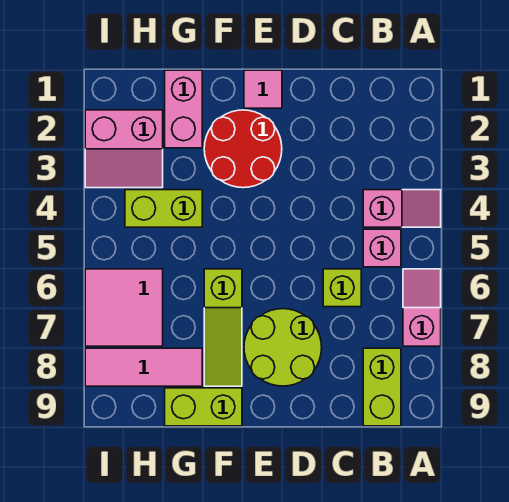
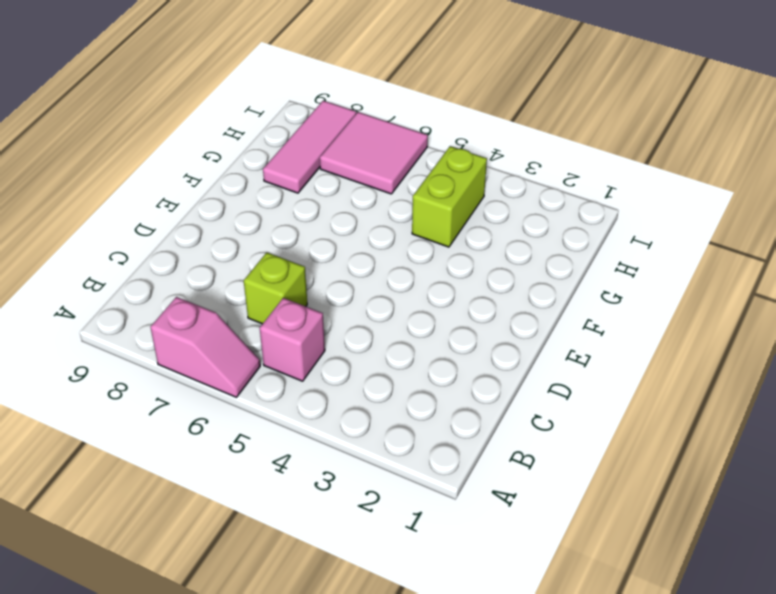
none -> pink 1x2 slope [363,190,441,227]
none -> lime 1x2 brick [363,348,401,426]
none -> lime 2x2 round brick [244,309,322,386]

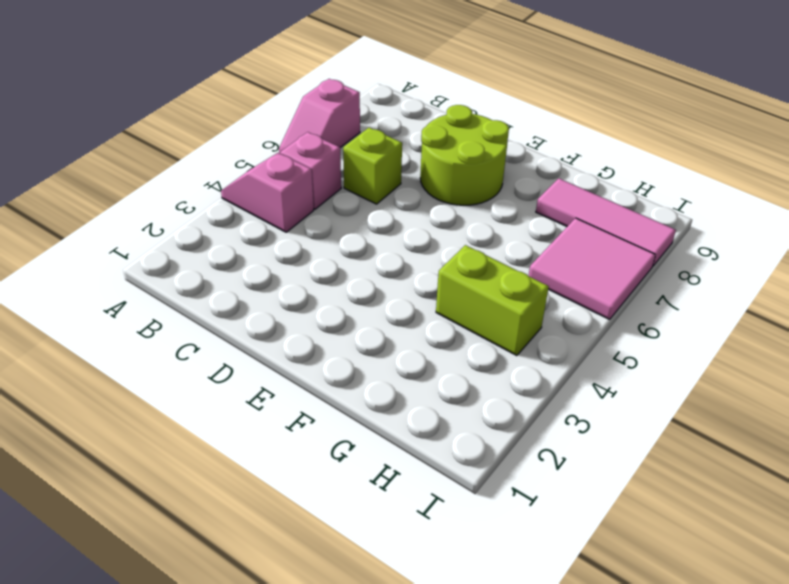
none -> lime 1x2 brick [363,348,401,426]
none -> pink 1x1 tile [244,70,282,108]
none -> red 2x2 round brick [204,110,282,188]

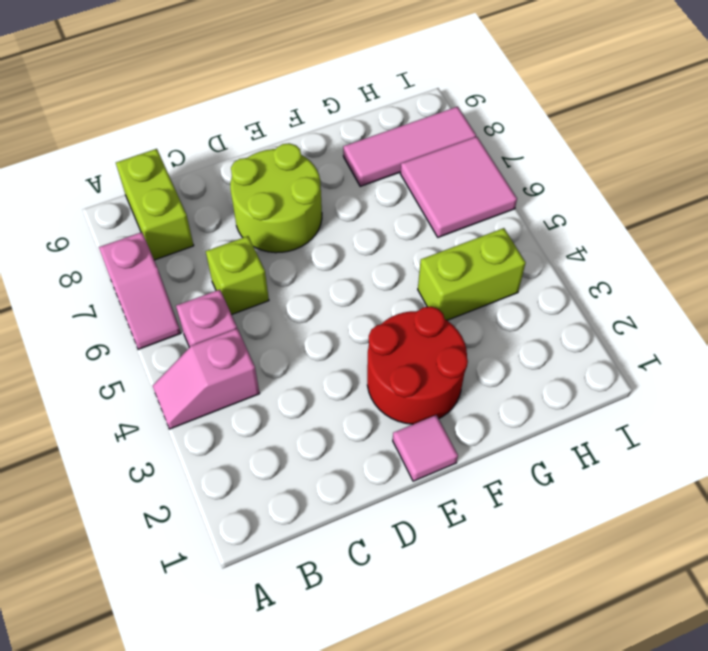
none -> lime 1x3 slope [204,269,242,386]
none -> lime 1x2 brick [165,388,242,426]
none -> pink 1x2 brick [165,70,202,148]

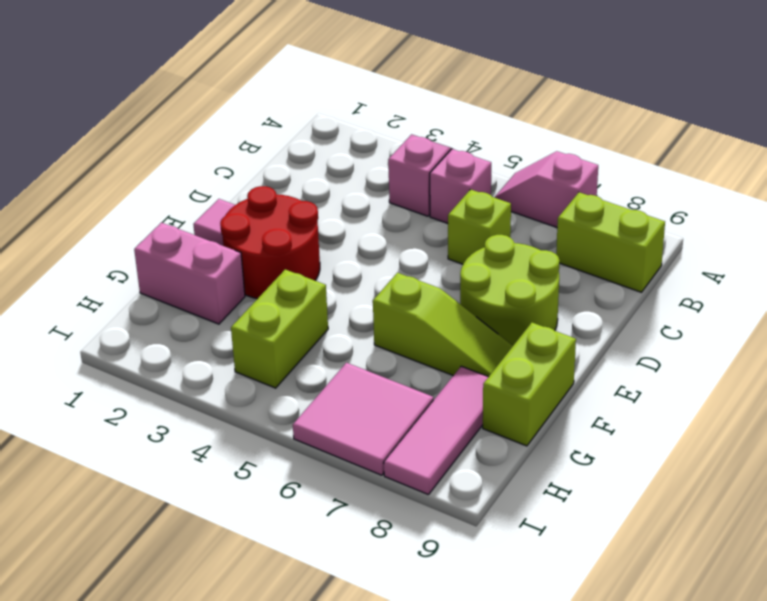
none -> pink 2x2 slope [85,110,163,188]

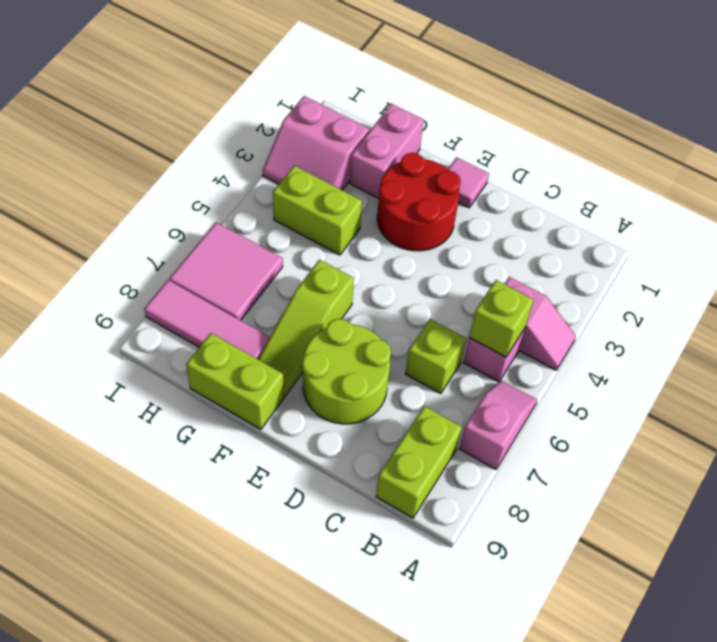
lime 1x1 brick [469,280,534,357] -> none

